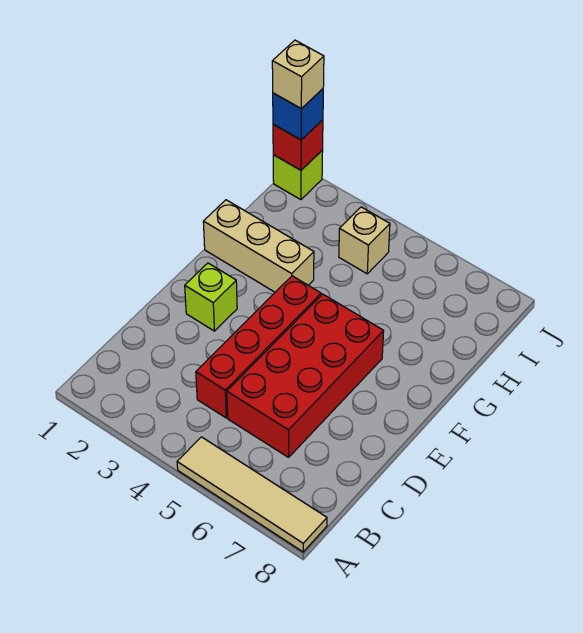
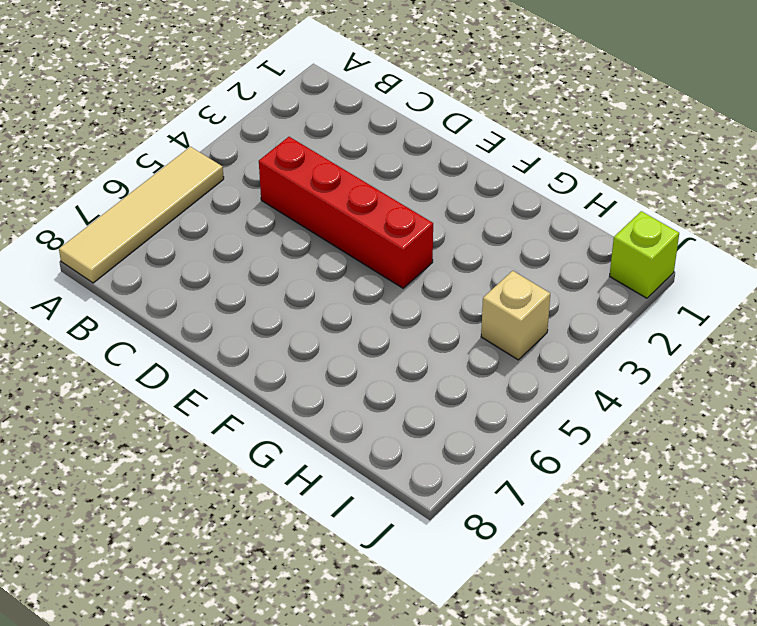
none -> red 2x4 brick [227,294,384,457]
none -> lime 1x1 brick [185,263,237,331]

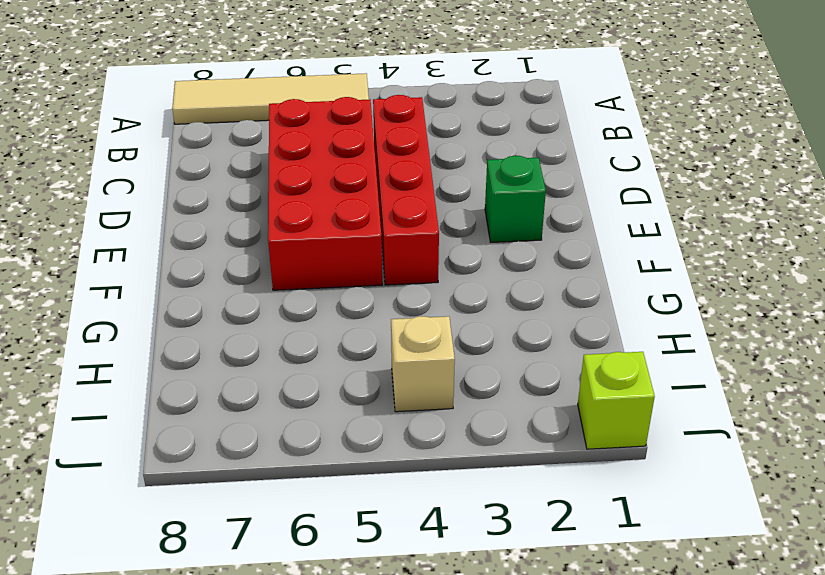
green 1x1 brick [485,156,546,242] -> lime 1x1 brick [185,263,237,331]
none -> tan 1x3 brick [203,200,314,292]
none -> red 1x1 brick [273,120,323,170]

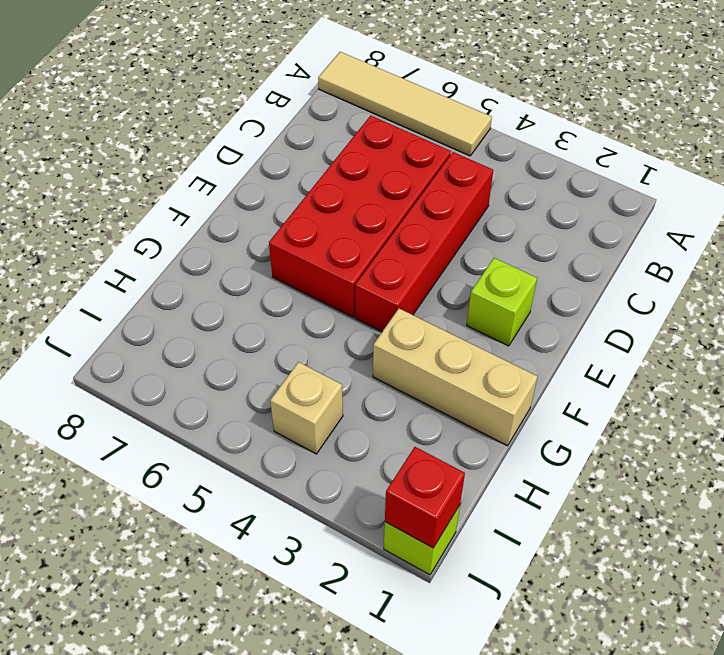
none -> blue 1x1 brick [273,89,323,140]
none -> tan 1x1 brick [272,40,324,109]

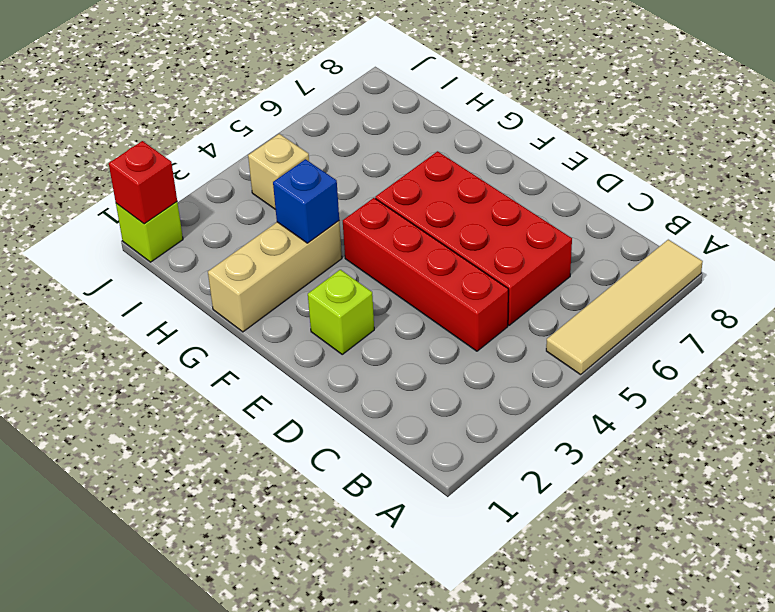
blue 1x1 brick [273,159,339,243] -> blue 1x1 brick moved to [273,89,323,140]
none -> tan 1x1 brick [272,40,324,109]

